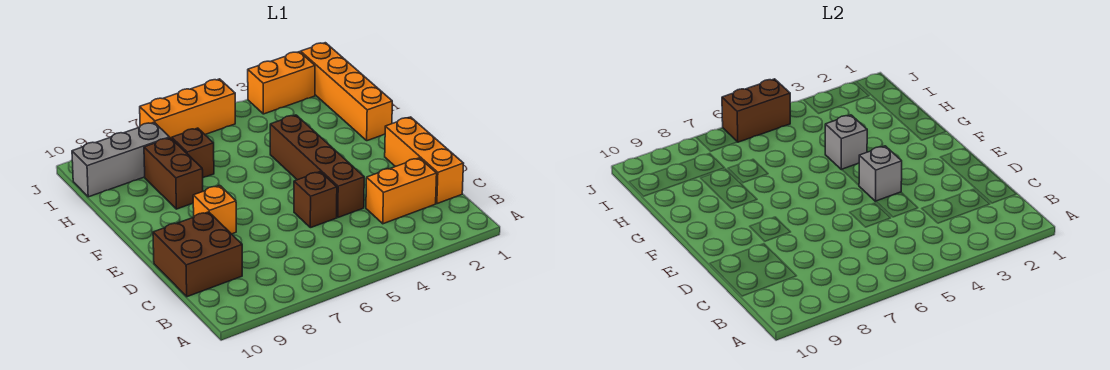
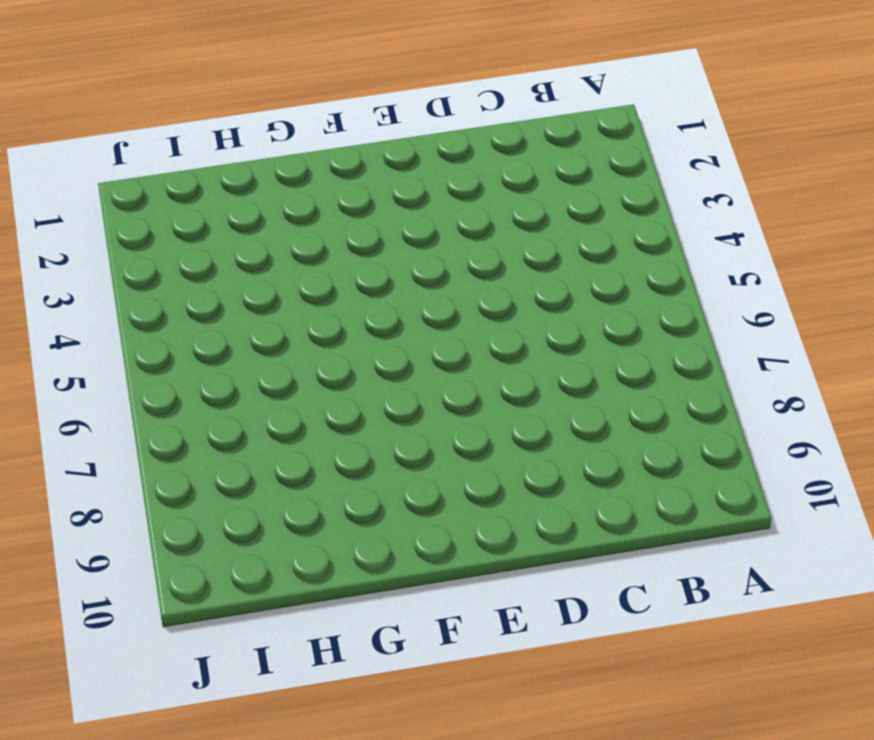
none -> orange 1x3 brick [385,117,464,204]
none -> orange 1x2 brick [366,158,437,224]
none -> brown 2x2 brick [153,212,242,297]

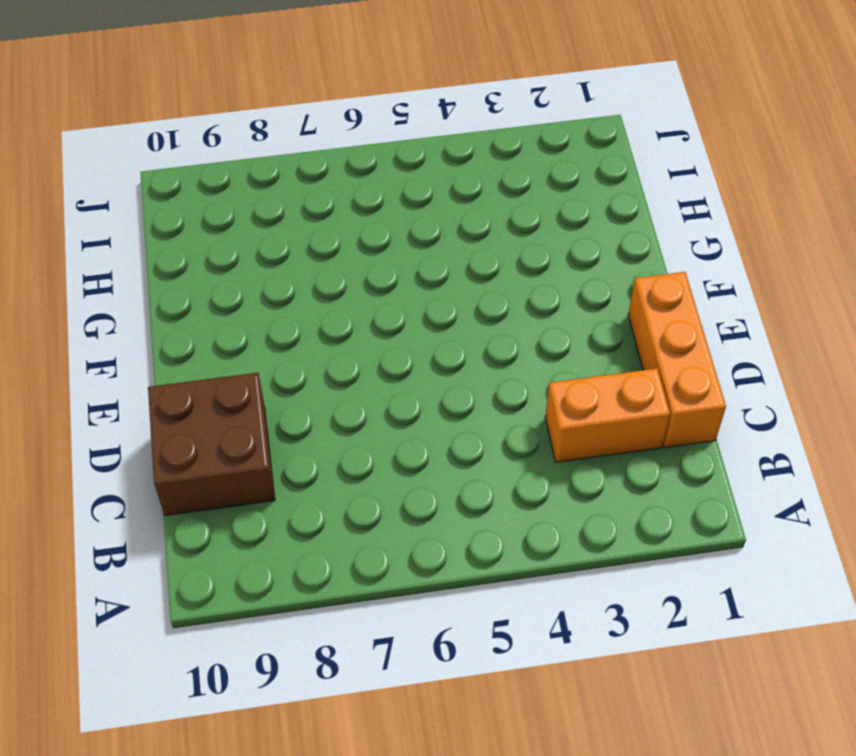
none -> brown 1x4 brick [270,115,364,217]
none -> brown 1x1 brick [294,172,337,228]
none -> orange 1x1 brick [193,186,236,234]

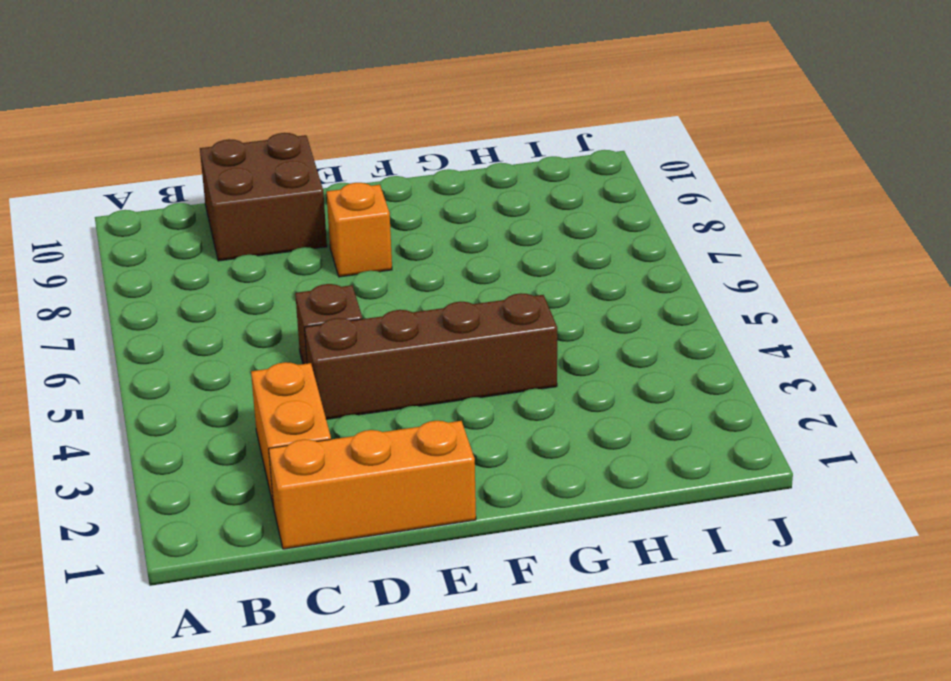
none -> orange 1x4 brick [301,43,392,141]
none -> brown 1x2 brick [144,138,203,209]
none -> brown 1x1 brick [172,128,214,178]

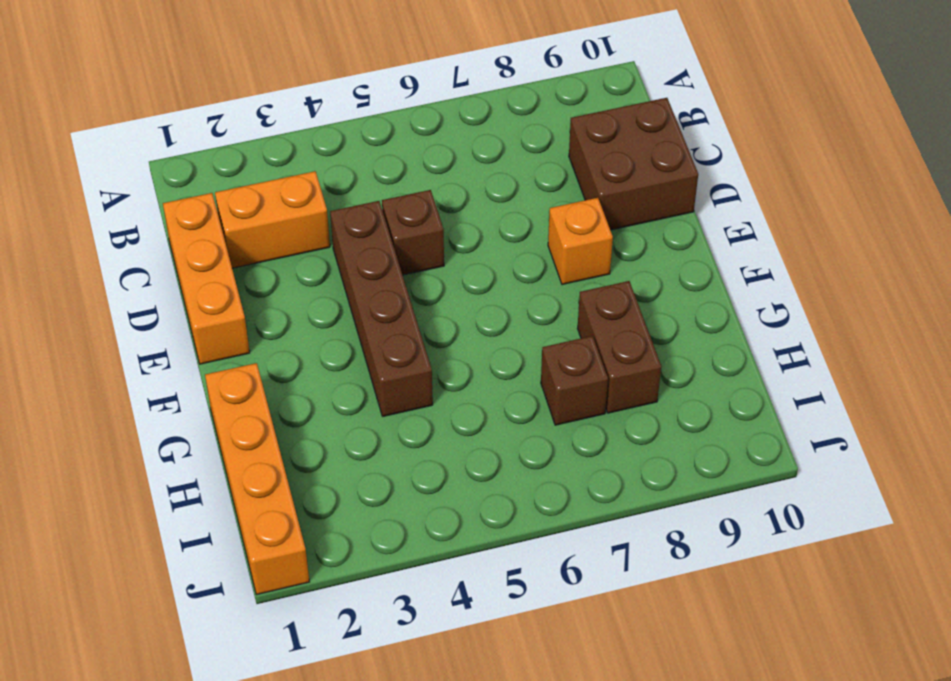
none -> grey 1x3 brick [72,122,170,197]
none -> orange 1x2 brick [248,52,315,114]
none -> orange 1x3 brick [140,79,235,139]

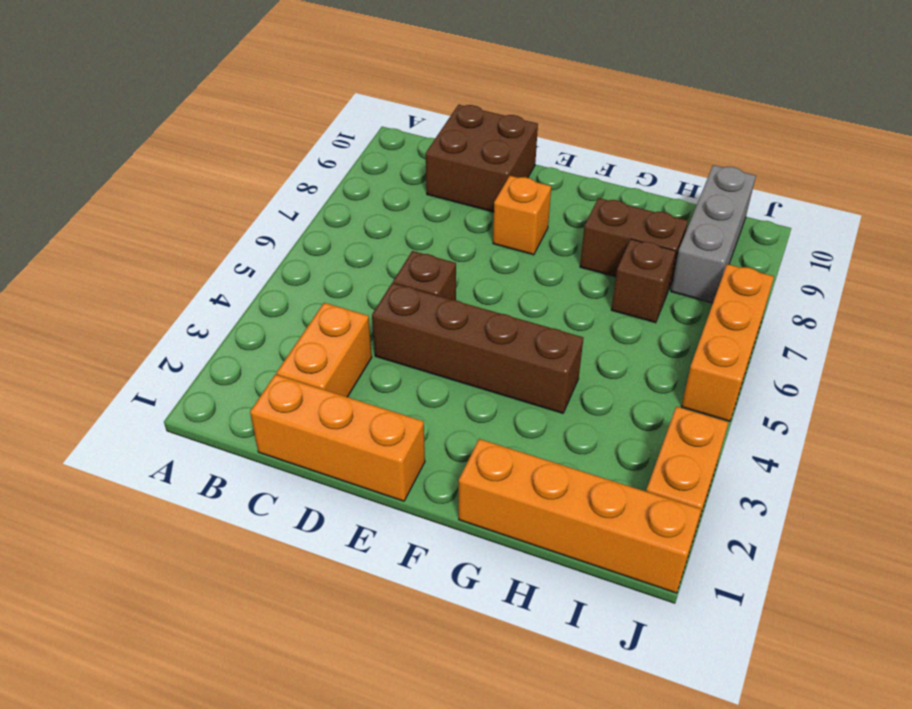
none -> grey 1x1 brick [859,146,902,201]
none -> grey 1x1 brick [825,115,867,170]
none -> brown 1x2 brick [722,79,790,142]

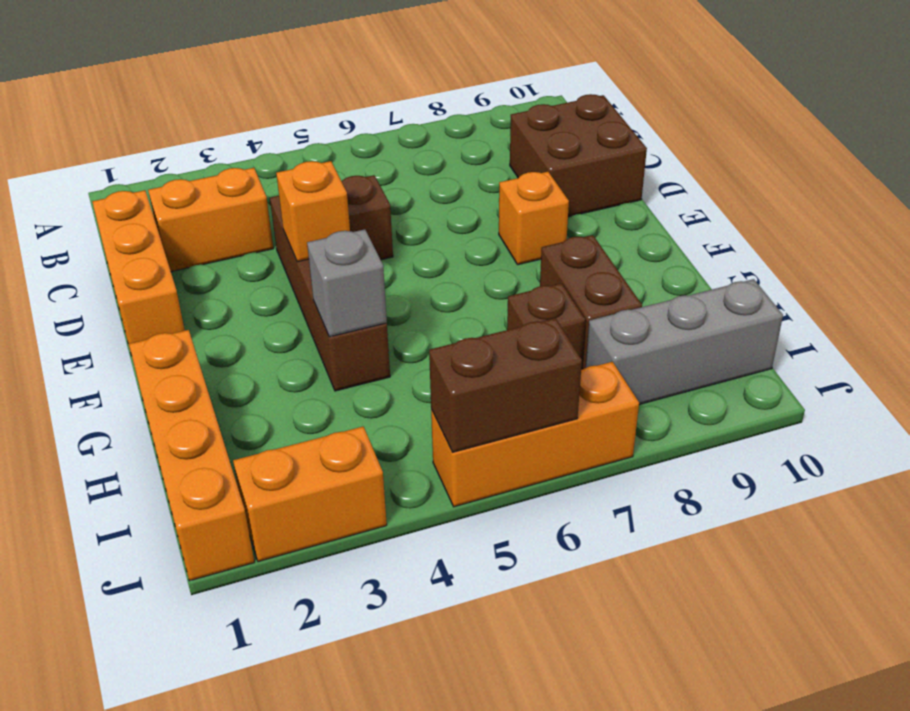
orange 1x1 brick [276,161,350,262] -> grey 1x1 brick [859,146,902,201]

